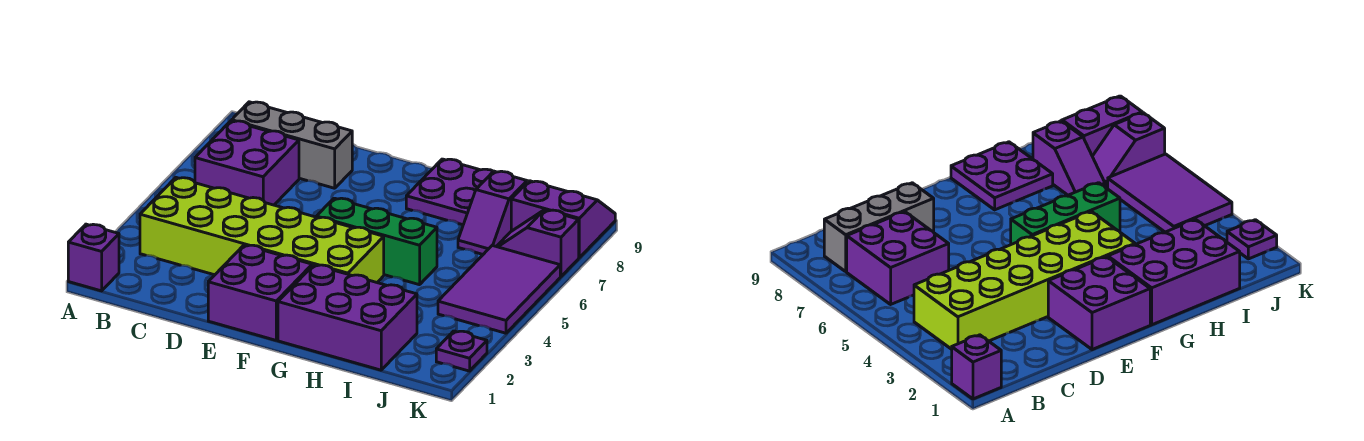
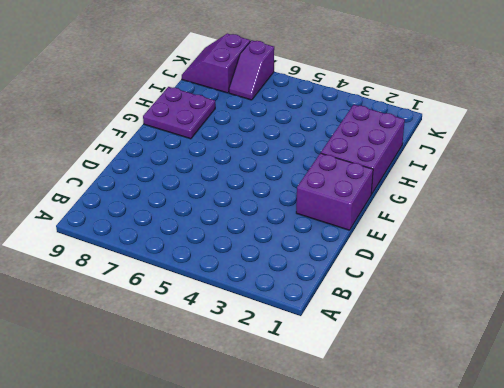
none -> purple 1x1 brick [68,224,119,291]
none -> lime 2x6 brick [140,178,384,282]
none -> purple 2x2 brick [195,121,299,205]

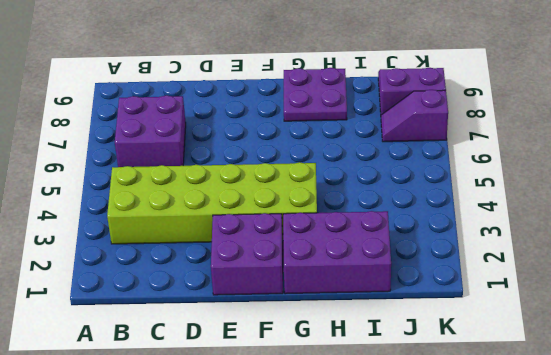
none -> purple 1x1 brick [68,224,119,291]
none -> grey 1x3 brick [232,102,352,188]
none -> green 1x3 brick [316,198,437,285]

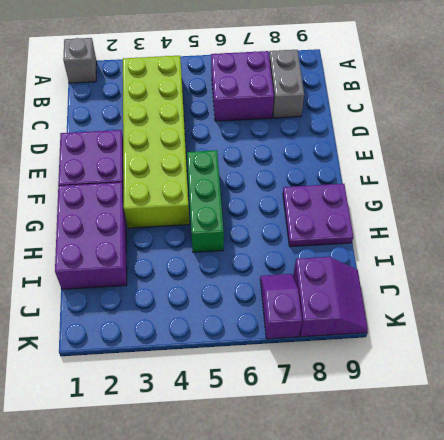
grey 1x1 brick [63,38,97,83] -> purple 1x1 brick [68,224,119,291]
grey 1x2 brick [269,50,304,118] -> grey 1x3 brick [232,102,352,188]
none -> purple 1x2 slope [458,171,527,254]
none -> purple 2x3 tile [438,245,560,333]
none -> purple 1x1 plate [436,331,487,371]

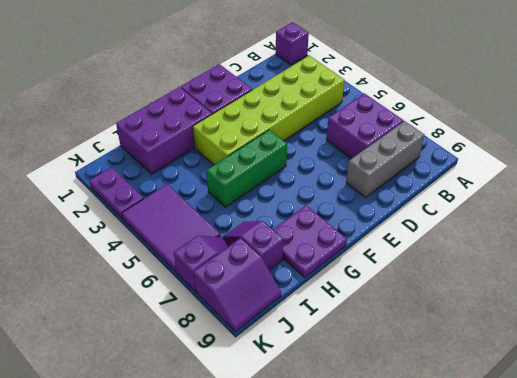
purple 1x2 plate [89,167,144,219] -> purple 1x1 plate [436,331,487,371]

